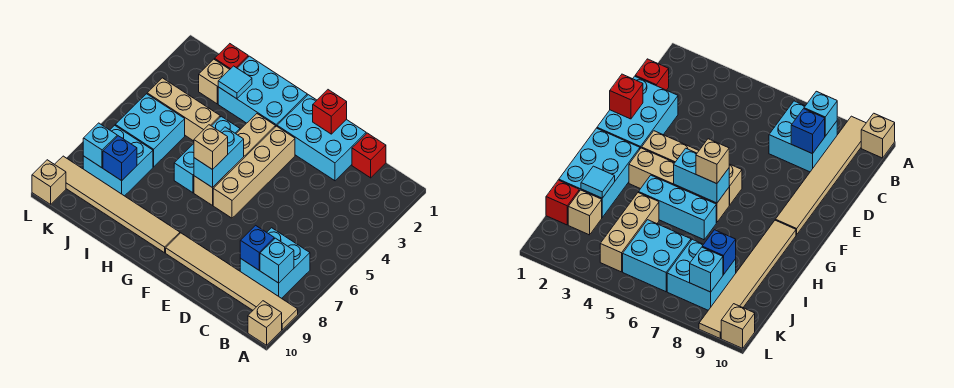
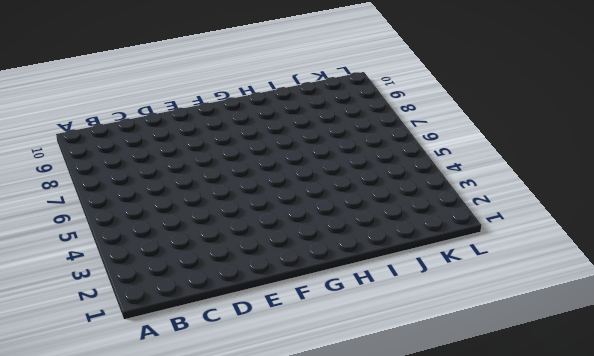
none -> tan 1x6 tile [166,233,298,330]
none -> tan 1x1 brick [248,301,282,345]
none -> cyan 2x2 brick [240,228,310,298]

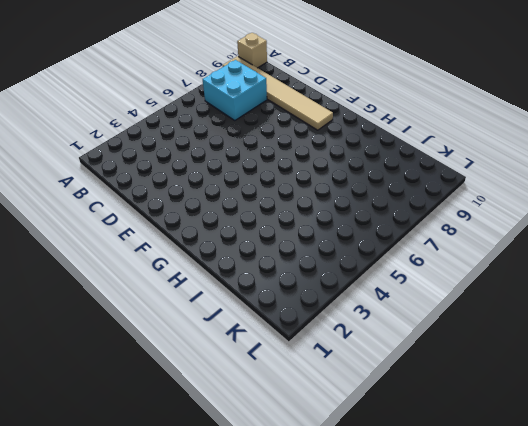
none -> red 1x1 brick [352,133,386,178]
none -> cyan 2x3 brick [277,95,366,181]
none -> tan 1x4 brick [213,126,295,218]

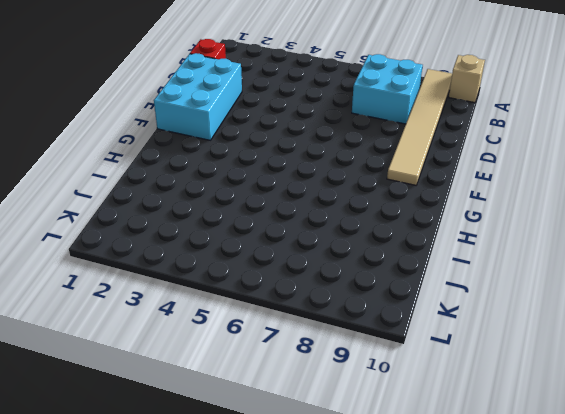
none -> tan 1x4 brick [213,126,295,218]
none -> cyan 2x3 brick [218,56,307,127]
none -> tan 1x4 brick [194,114,275,205]

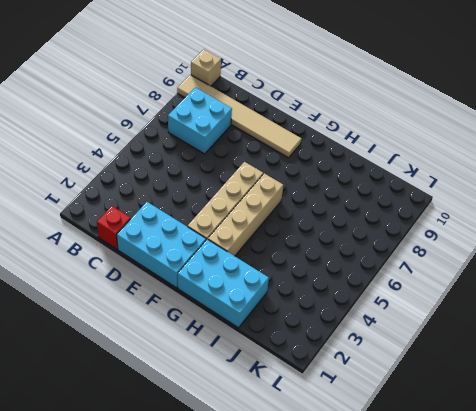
none -> tan 1x6 tile [55,156,180,253]
none -> cyan 1x3 brick [174,116,240,193]
none -> tan 1x3 brick [147,78,220,141]

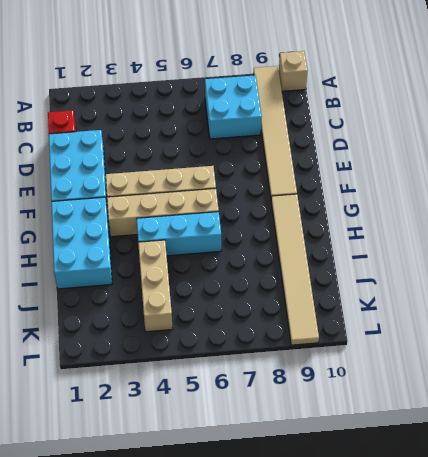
none -> red 1x1 brick [215,44,248,69]
none -> tan 1x1 brick [199,59,230,104]
none -> cyan 2x2 brick [115,94,185,167]

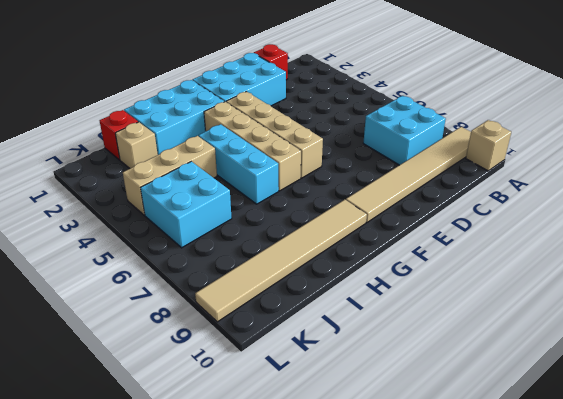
none -> cyan 2x2 brick [83,125,153,196]
none -> tan 1x1 brick [32,160,66,204]
none -> cyan 1x1 brick [260,238,294,283]

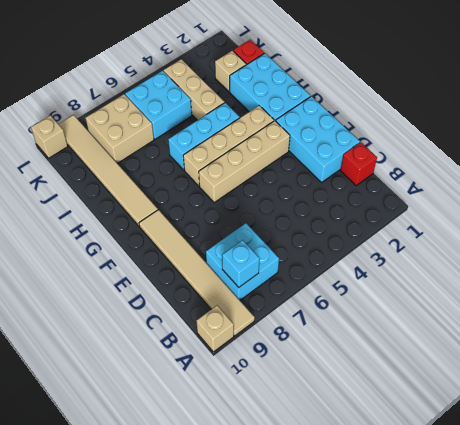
tan 2x2 brick [86,94,154,164] -> cyan 2x2 brick [83,125,153,196]
none -> blue 1x1 brick [240,225,274,270]
none -> red 1x1 brick [313,90,347,134]
none -> cyan 1x2 brick [194,127,244,188]

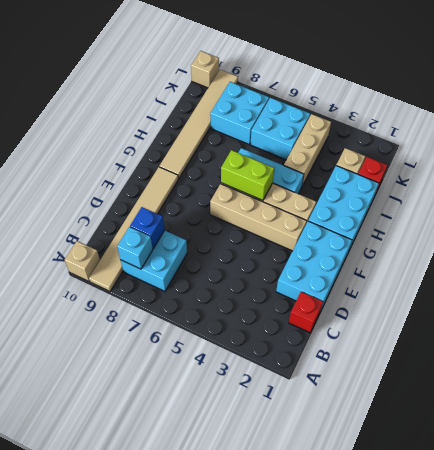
lime 1x2 brick [221,150,274,201] -> cyan 1x2 brick [194,127,244,188]
none -> red 1x1 brick [313,90,347,134]
none -> cyan 1x1 tile [218,66,252,99]
none -> blue 1x1 brick [103,136,137,181]

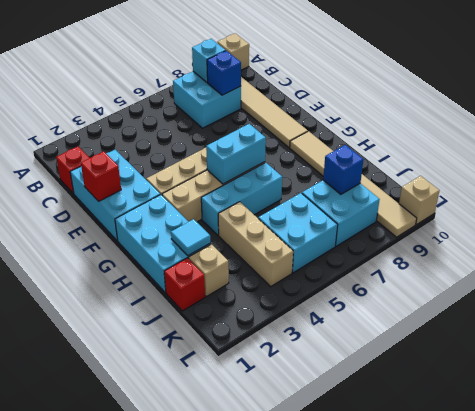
none -> cyan 1x1 brick [83,123,117,168]
none -> tan 1x1 brick [194,125,228,170]

